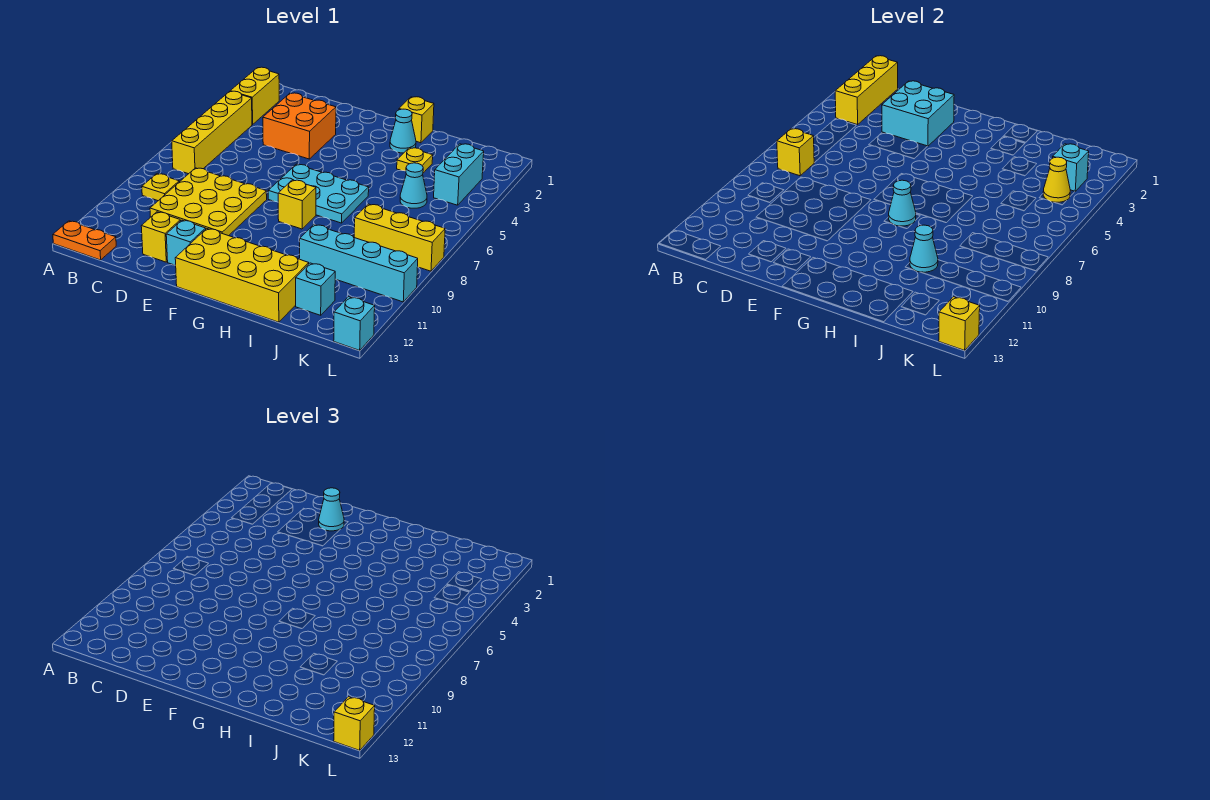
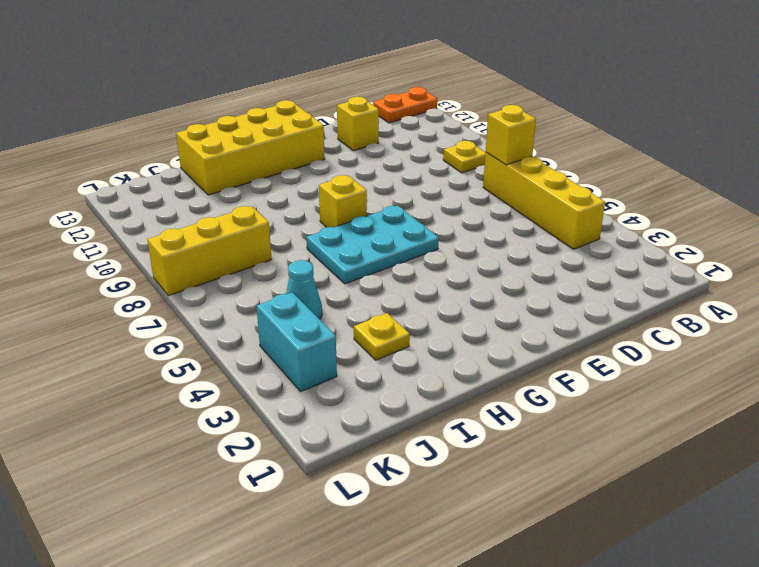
none -> yellow 1x2 brick [230,67,279,125]
none -> yellow 3x3 plate [150,168,267,236]
none -> orange 2x2 brick [263,93,336,159]
none -> cyan 1x1 brick [166,220,206,265]

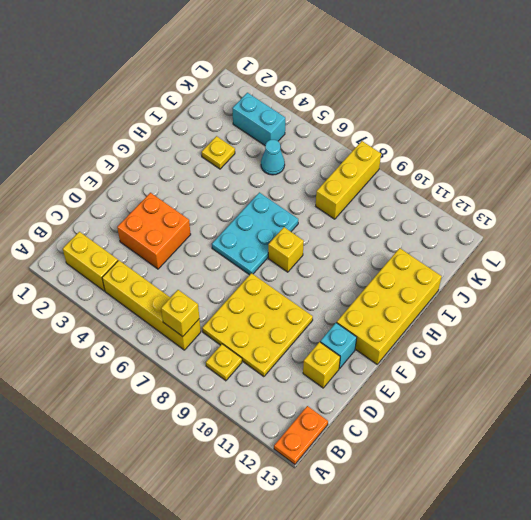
none -> yellow 1x1 brick [399,97,434,143]
none -> cyan 1x1 cone [390,109,416,153]
none -> cyan 1x4 brick [300,225,418,302]
none -> cyan 1x1 brick [296,263,335,315]

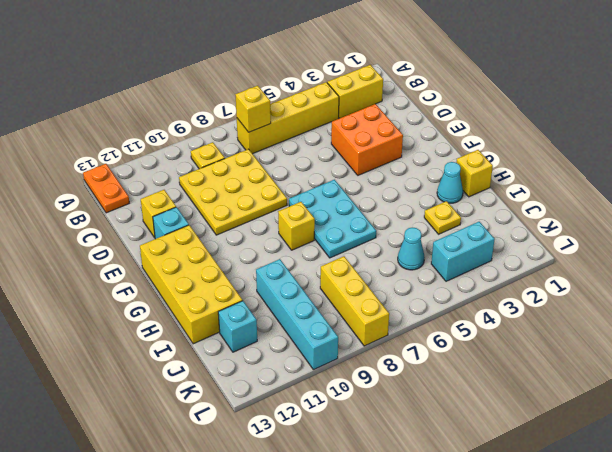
none -> cyan 1x1 brick [334,297,375,350]
none -> yellow 1x3 brick [835,56,898,125]
none -> cyan 2x2 brick [882,81,954,146]
none -> cyan 1x1 cone [889,180,916,226]

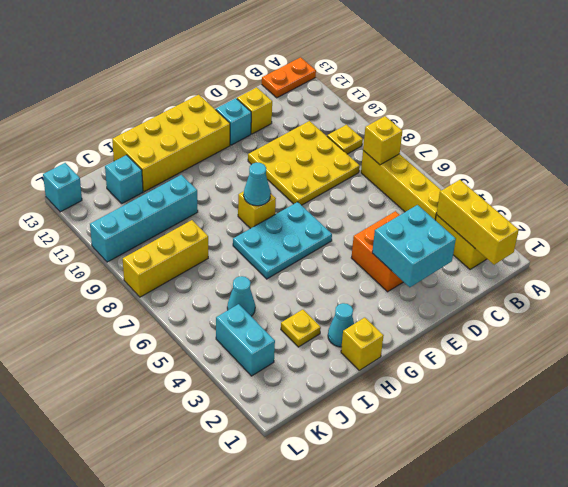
none -> cyan 1x1 cone [910,225,938,272]
none -> cyan 1x1 brick [1053,144,1089,191]
none -> yellow 1x1 cone [1043,157,1070,202]
none -> yellow 1x1 brick [939,297,980,350]

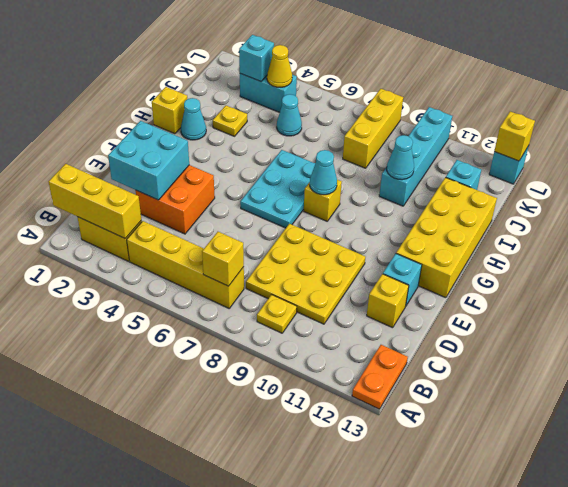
none -> cyan 1x1 cone [319,488,344,531]
none -> yellow 1x1 brick [334,697,375,750]

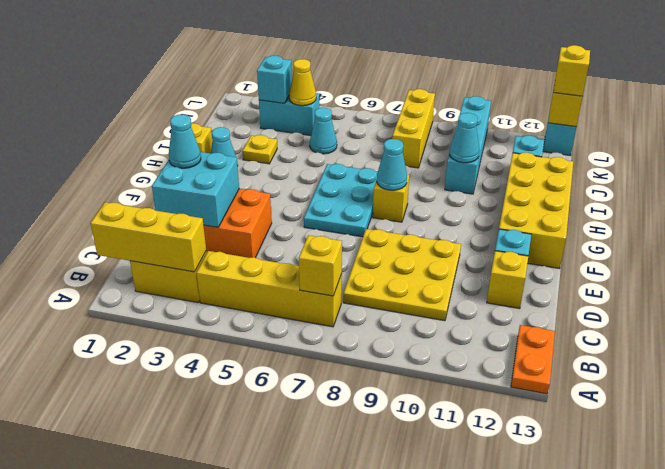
none -> yellow 1x1 plate [142,174,179,201]

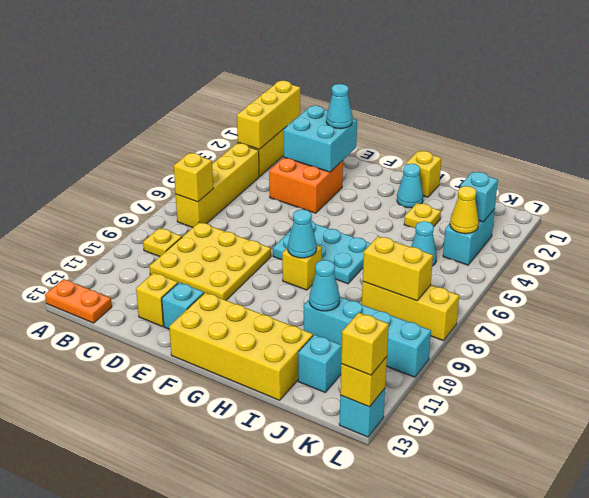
yellow 1x2 brick [363,236,433,301] -> none

